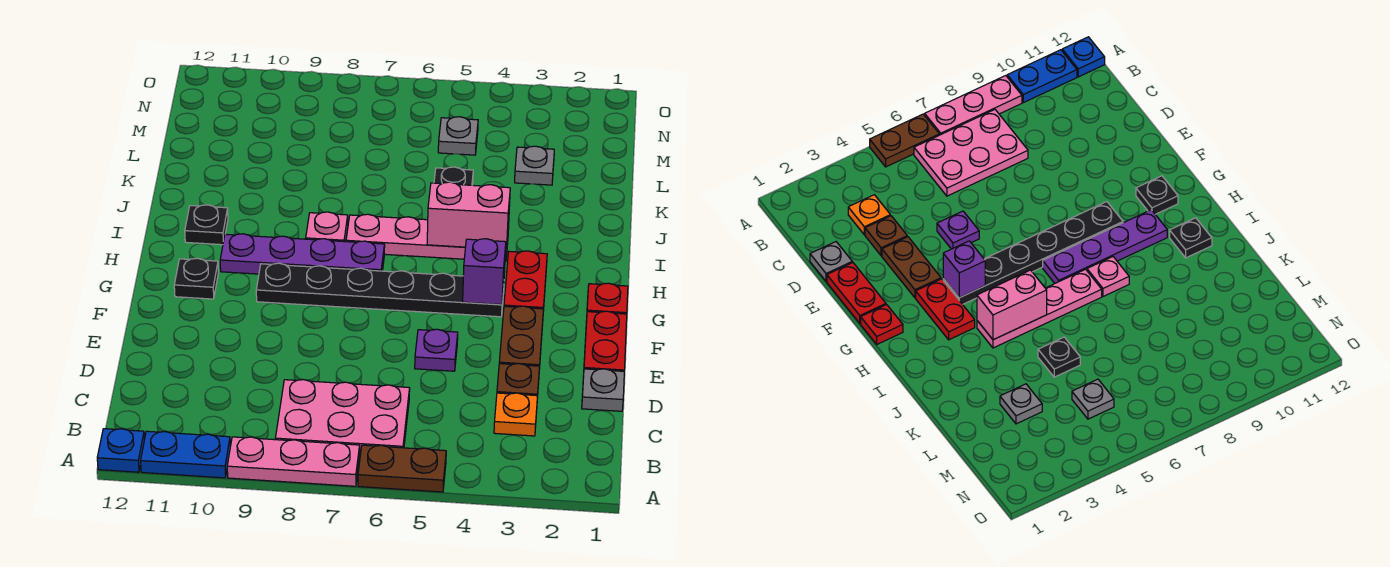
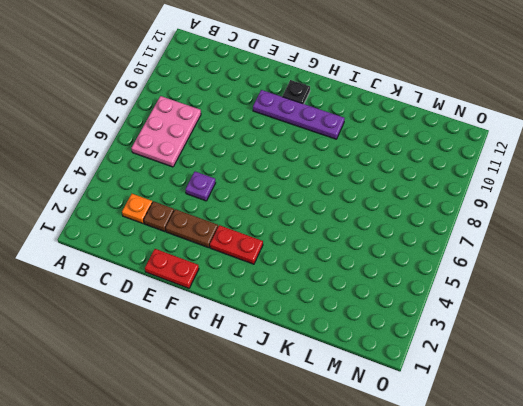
purple 1x4 plate [253,90,345,139] -> purple 1x4 plate turned to [220,234,385,274]
none -> brown 1x2 plate [358,445,446,492]
none -> pink 1x3 plate [227,437,360,486]
none -> blue 1x2 plate [141,431,230,478]

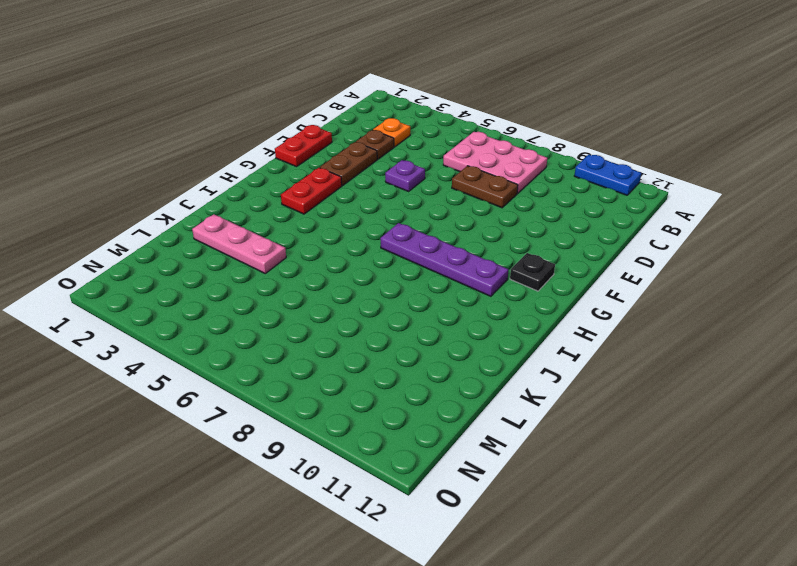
brown 1x2 plate [452,166,518,208] -> brown 1x2 plate moved to [358,445,446,492]
pink 1x3 plate [192,214,286,273] -> pink 1x3 plate moved to [227,437,360,486]
none -> blue 1x1 plate [97,429,145,472]
none -> grey 1x1 plate [582,369,624,411]
none -> red 1x1 plate [587,283,628,314]

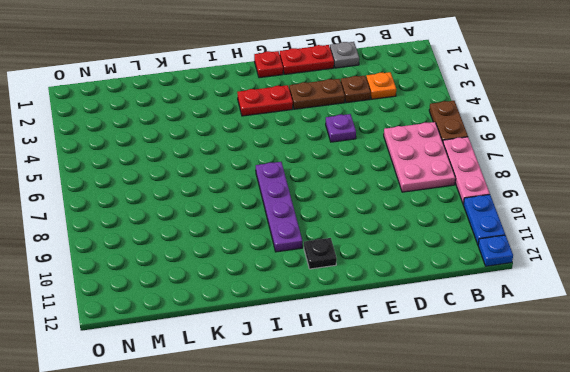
none -> black 1x6 plate [256,263,504,317]
none -> pink 1x4 plate [346,214,509,262]
none -> pink 1x1 plate [306,212,348,242]

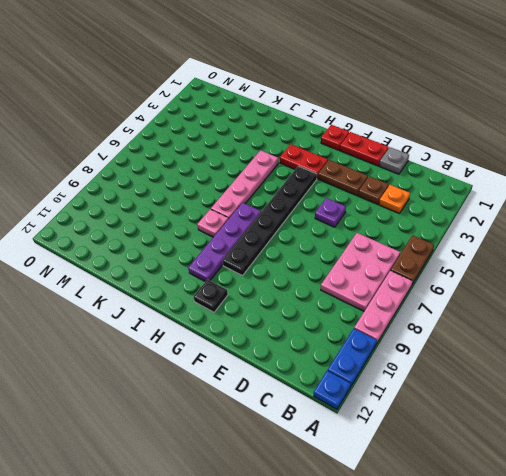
none -> black 1x1 plate [185,205,228,245]
none -> black 1x1 plate [434,167,473,185]
none -> grey 1x1 plate [515,146,554,185]

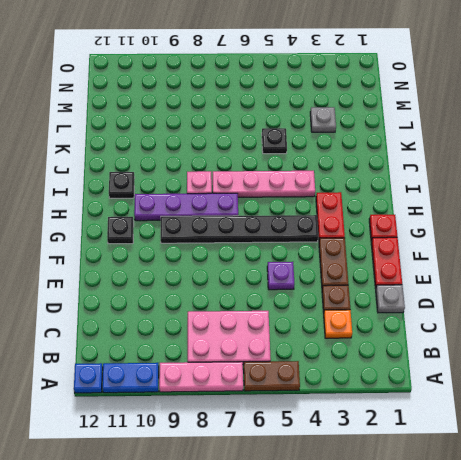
none -> grey 1x1 plate [438,117,478,155]
none -> purple 1x1 brick [463,239,506,305]
none -> pink 1x2 brick [427,182,510,250]

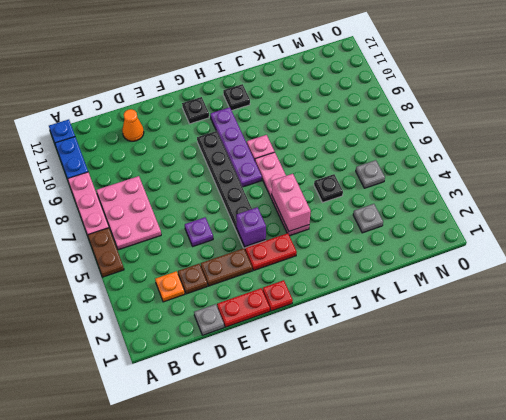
orange 1x1 cone [122,109,144,141] -> none

